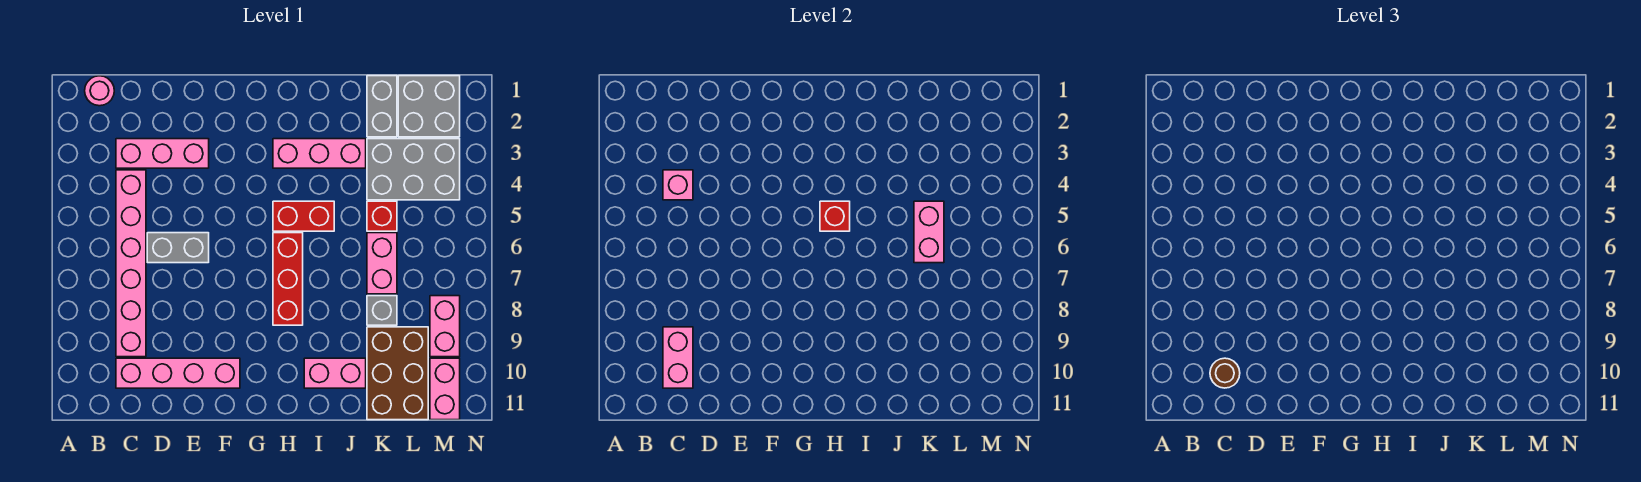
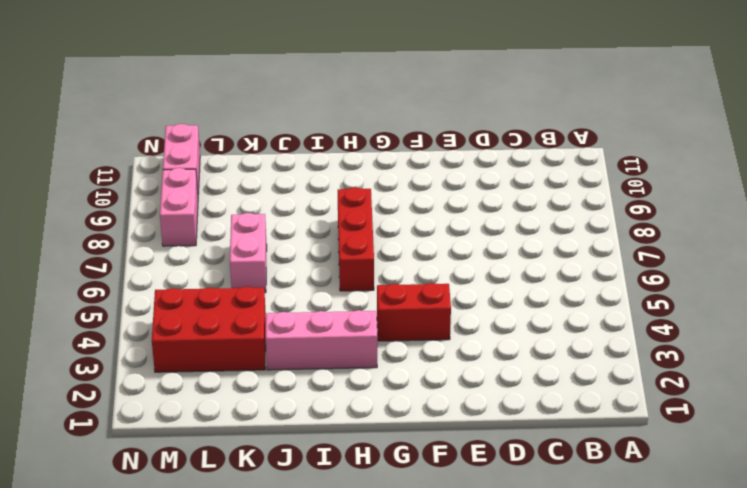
red 1x2 brick [377,283,451,341] -> red 1x2 brick moved to [273,201,334,231]
red 2x3 brick [152,287,266,372] -> grey 2x3 brick [367,139,460,200]
none -> pink 1x1 round brick [85,76,114,106]
none -> pink 1x3 brick [116,139,209,168]
none -> pink 1x6 brick [116,170,146,357]

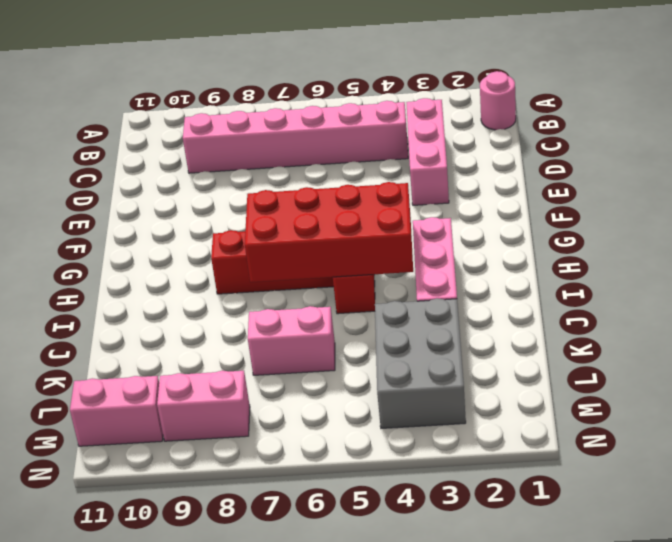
red 2x4 brick [245,182,413,282] -> red 1x1 brick [820,201,850,231]
none -> pink 1x4 brick [116,358,240,388]
none -> grey 1x2 brick [147,233,209,263]
none -> pink 1x2 brick [304,358,366,388]

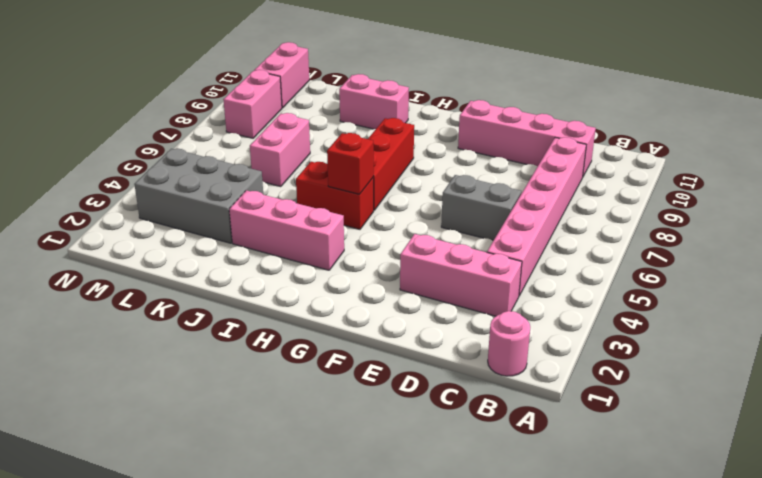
none -> grey 1x2 brick [367,76,397,137]
none -> red 1x1 brick [367,201,397,231]
none -> grey 1x1 brick [367,296,397,325]

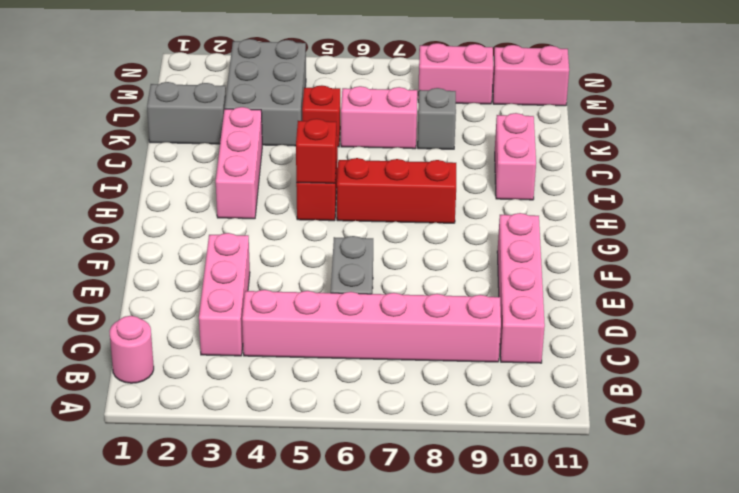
none -> brown 2x3 brick [367,327,428,420]
none -> grey 2x2 brick [398,76,460,137]
none -> pink 1x1 brick [663,170,693,200]

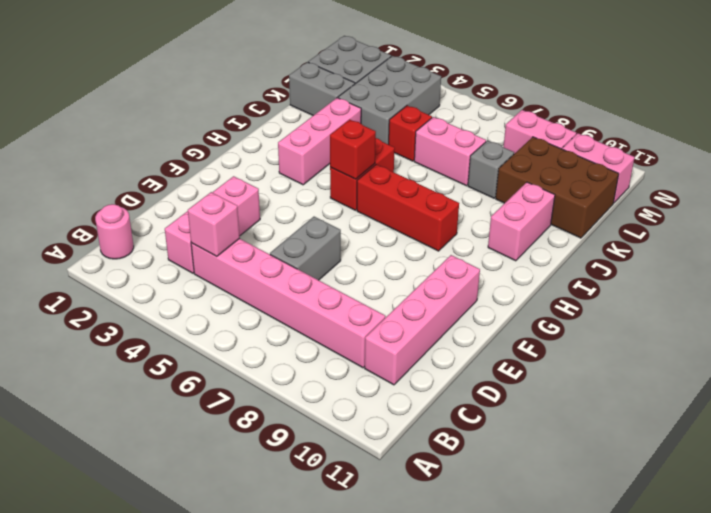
none -> pink 1x2 brick [663,327,693,388]
none -> pink 1x2 brick [914,201,944,263]
none -> brown 1x1 round brick [1210,358,1240,388]

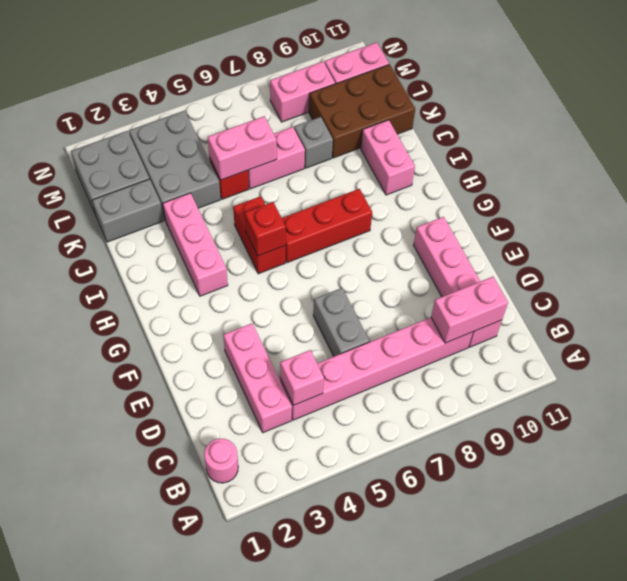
none -> brown 1x1 round brick [1210,358,1240,388]

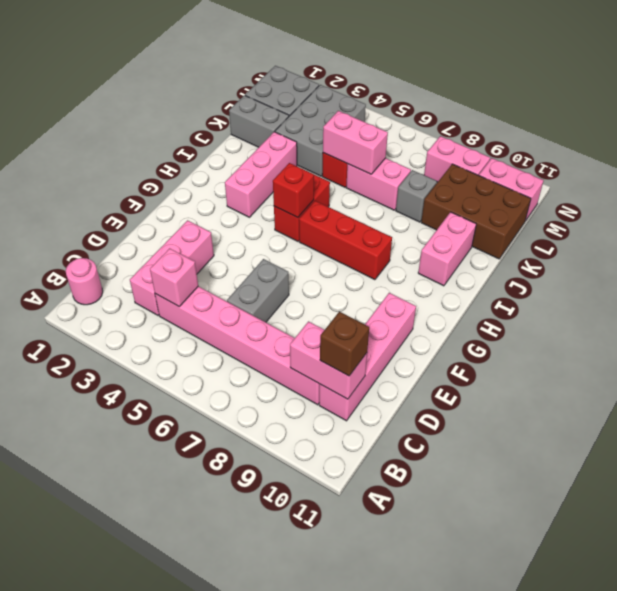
brown 1x1 brick [320,312,369,376] -> brown 1x1 round brick [1210,358,1240,388]

